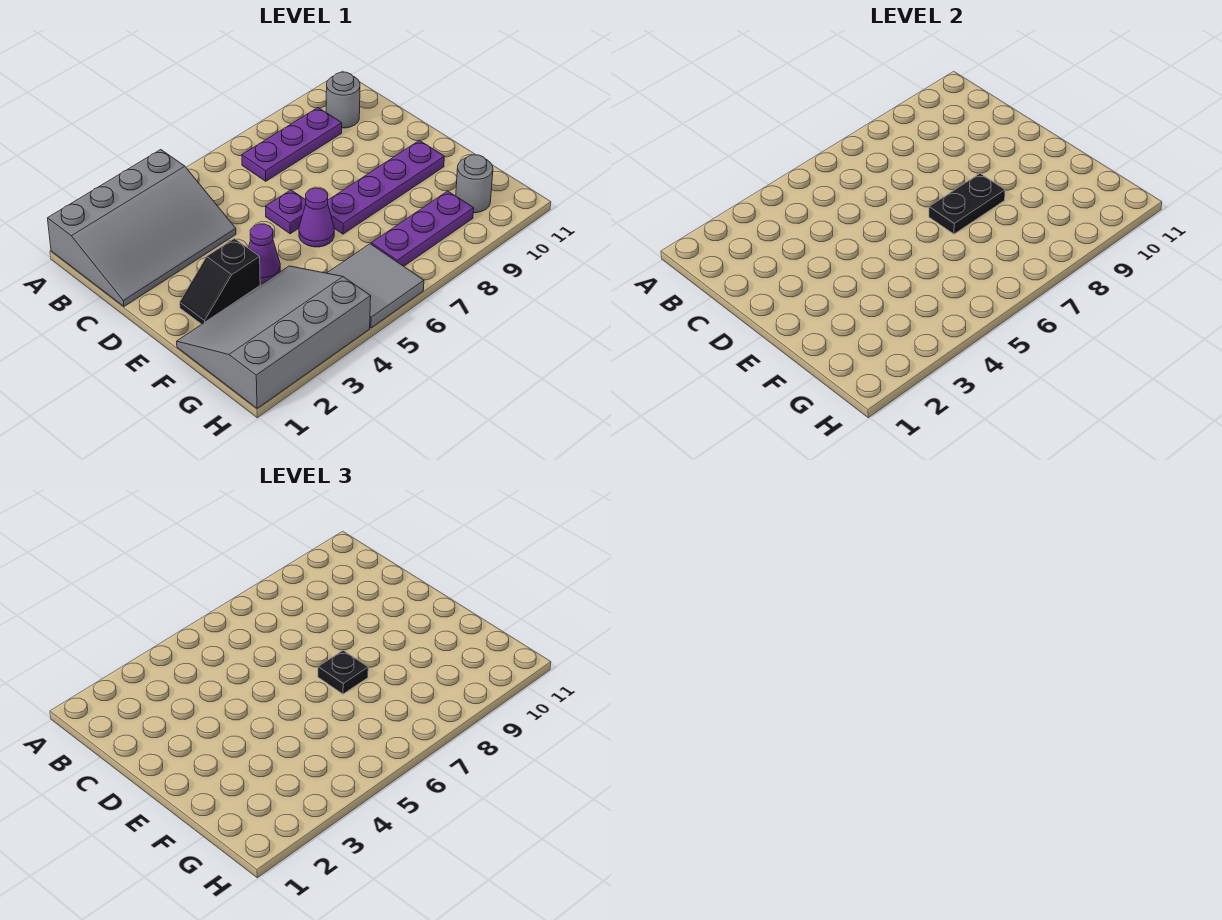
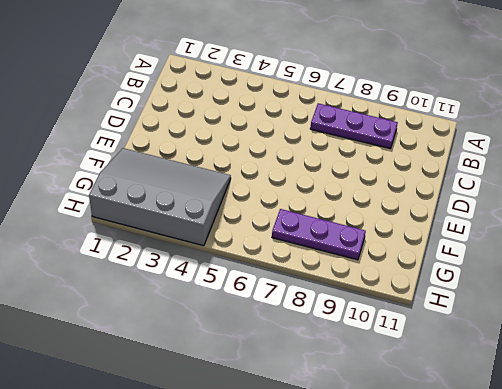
none -> grey 3x4 slope [48,150,236,306]
none -> grey 1x1 round brick [326,72,360,128]
none -> purple 1x1 plate [266,190,306,234]

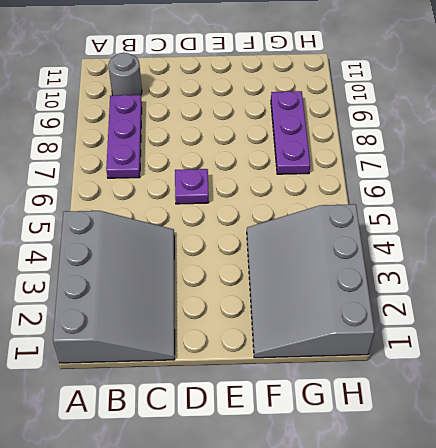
none -> black 1x2 slope [180,239,260,324]
none -> purple 1x1 cone [249,224,280,283]
none -> purple 1x1 cone [299,188,334,247]

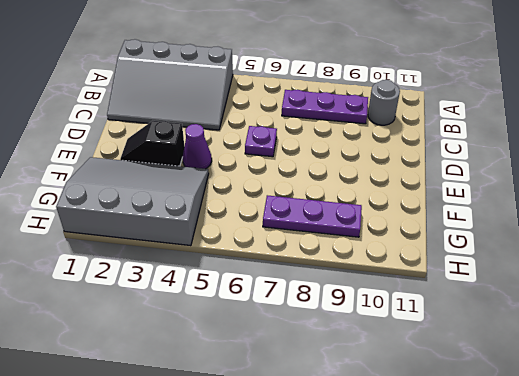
none -> purple 1x1 cone [299,188,334,247]
none -> purple 1x4 plate [328,140,444,234]
none -> grey 2x2 tile [327,244,424,328]

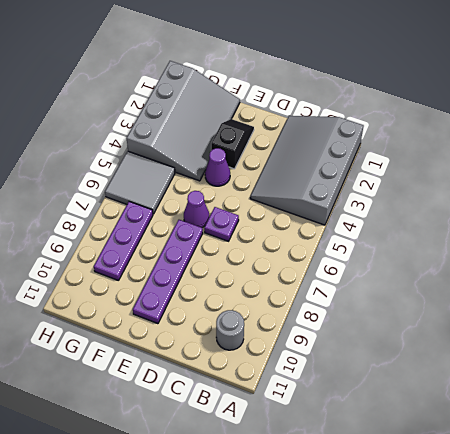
none -> purple 1x3 plate [242,108,342,181]
none -> grey 1x1 round brick [456,155,493,213]
none -> black 1x2 plate [929,173,1005,234]

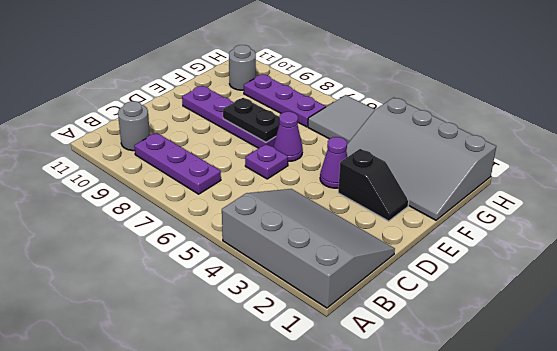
none -> black 1x1 plate [318,650,368,694]

